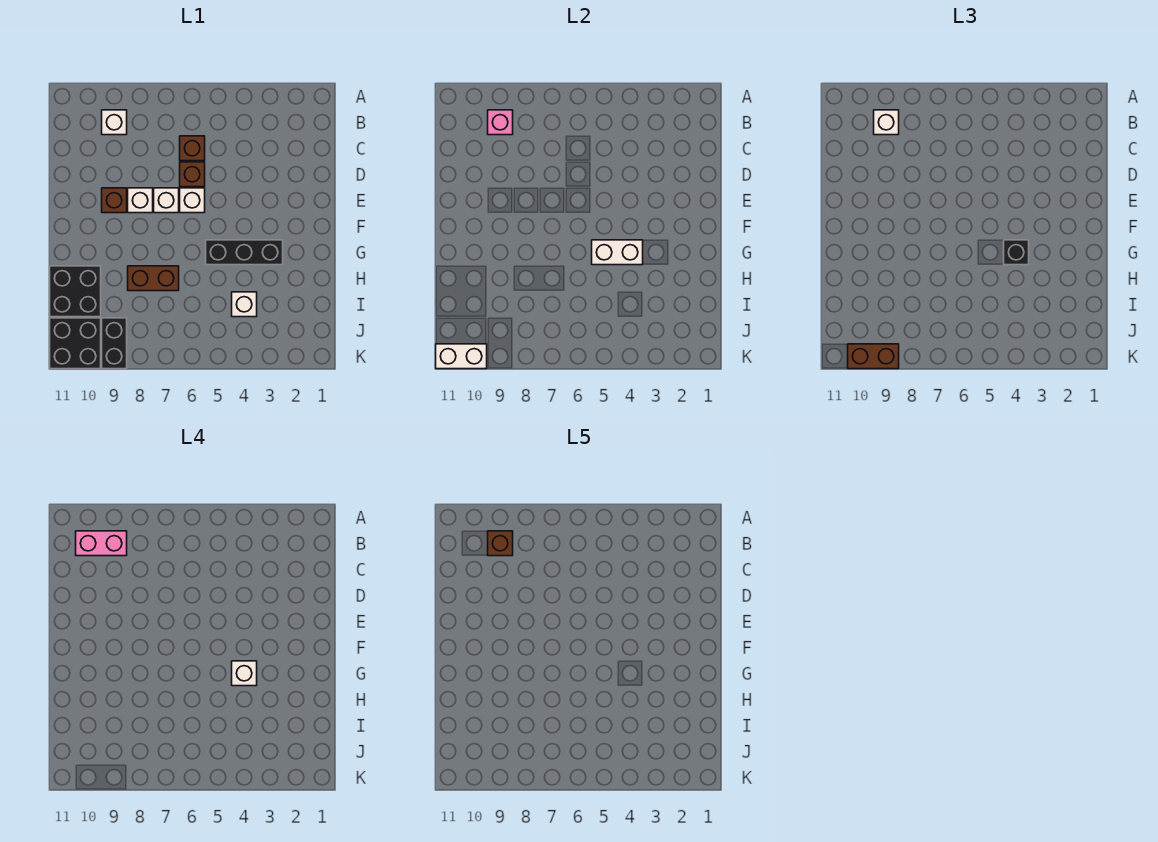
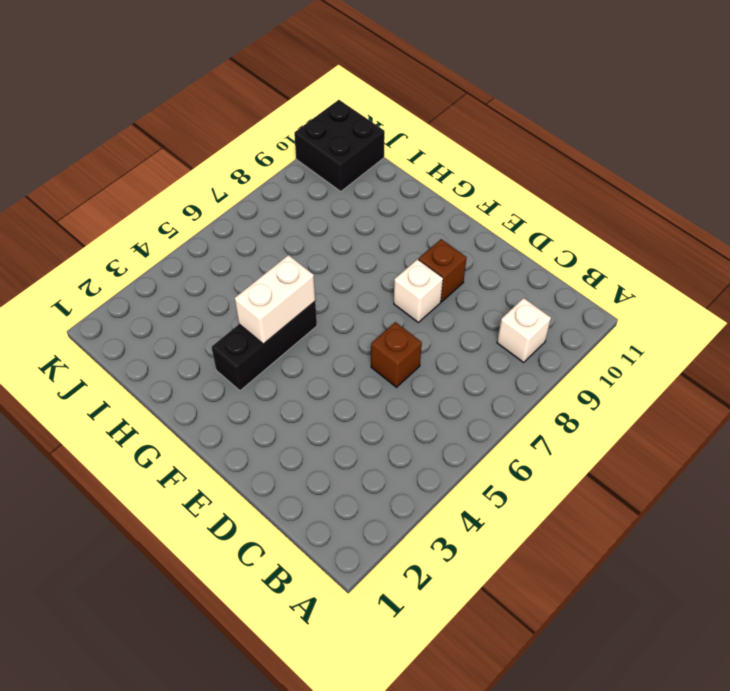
none -> brown 1x1 brick [180,136,205,161]
none -> white 1x1 brick [180,188,205,213]
none -> white 1x1 brick [154,188,179,213]

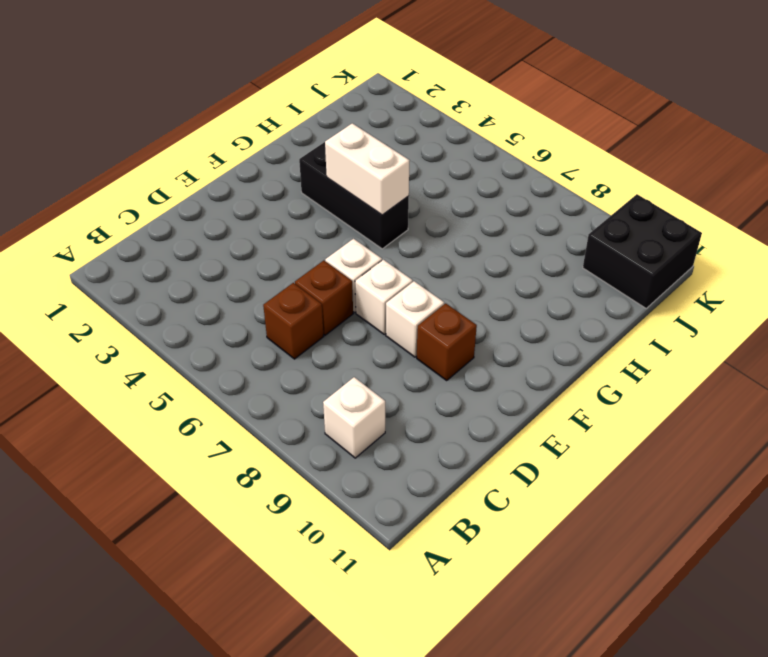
none -> brown 1x2 brick [128,266,179,291]
none -> black 2x2 brick [50,266,101,317]
none -> white 1x1 brick [232,292,257,317]

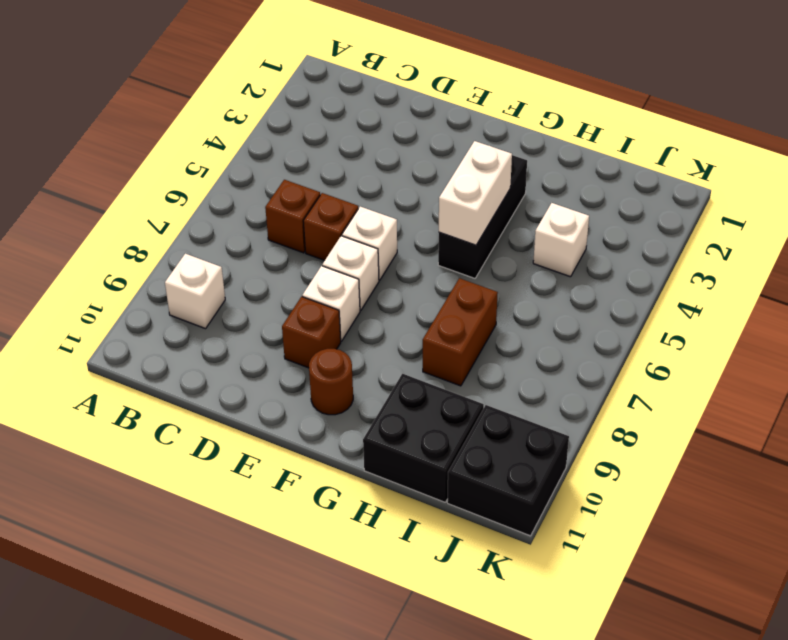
brown 1x1 round brick [309,349,353,415] -> none
none -> black 1x2 brick [102,318,127,369]
none -> pink 1x1 brick [488,110,513,135]
none -> white 1x2 brick [436,344,487,369]

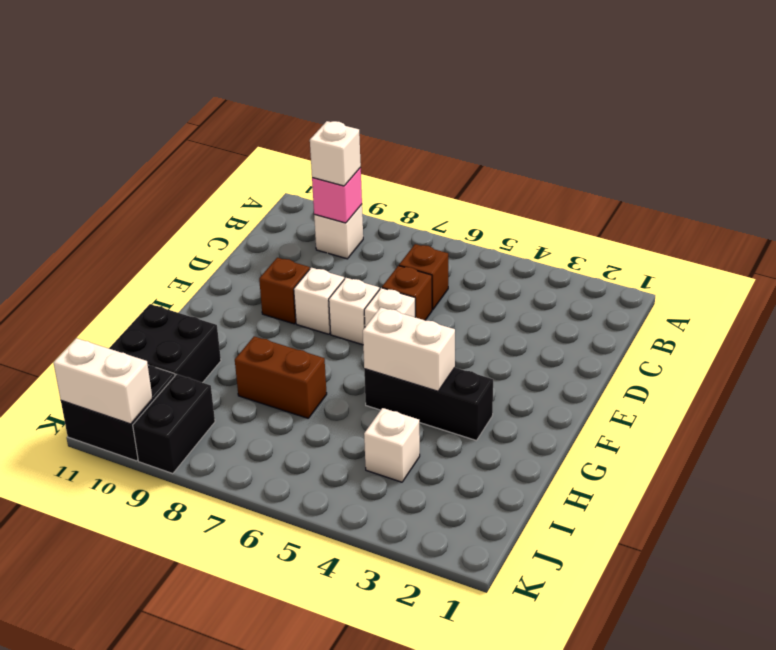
none -> black 1x1 brick [1004,240,1029,265]
none -> brown 1x2 brick [848,344,899,369]
none -> pink 1x2 brick [76,531,127,556]

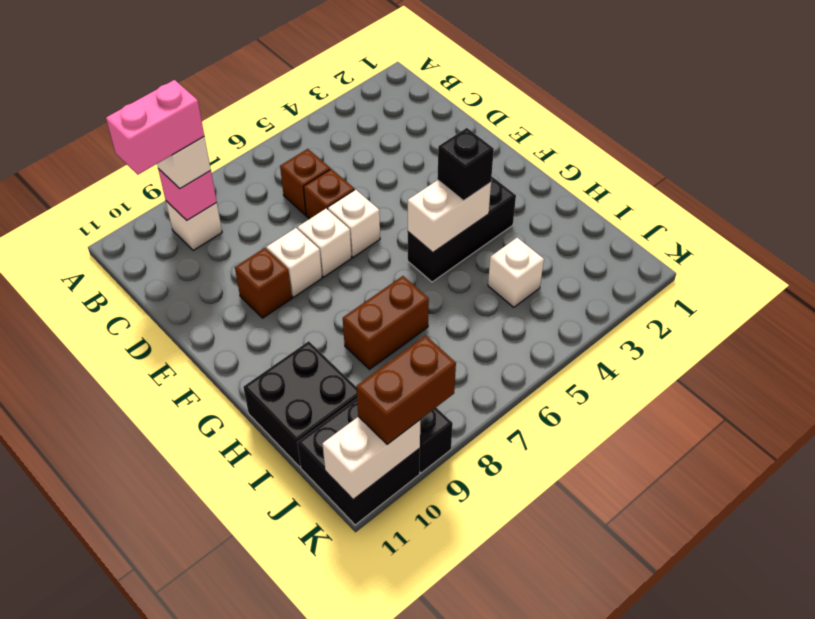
none -> white 1x1 brick [232,661,257,686]
none -> brown 1x1 brick [488,531,513,556]

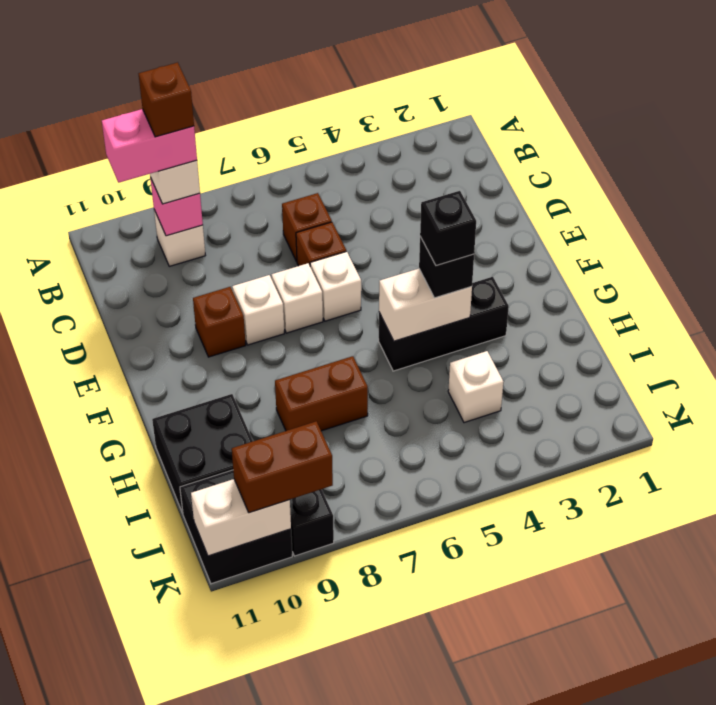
black 1x1 brick [420,191,476,266] -> white 1x1 brick [232,661,257,686]

